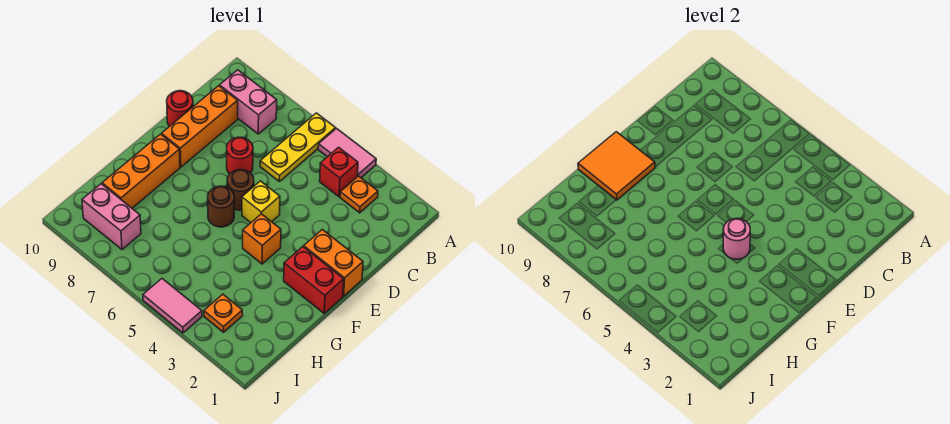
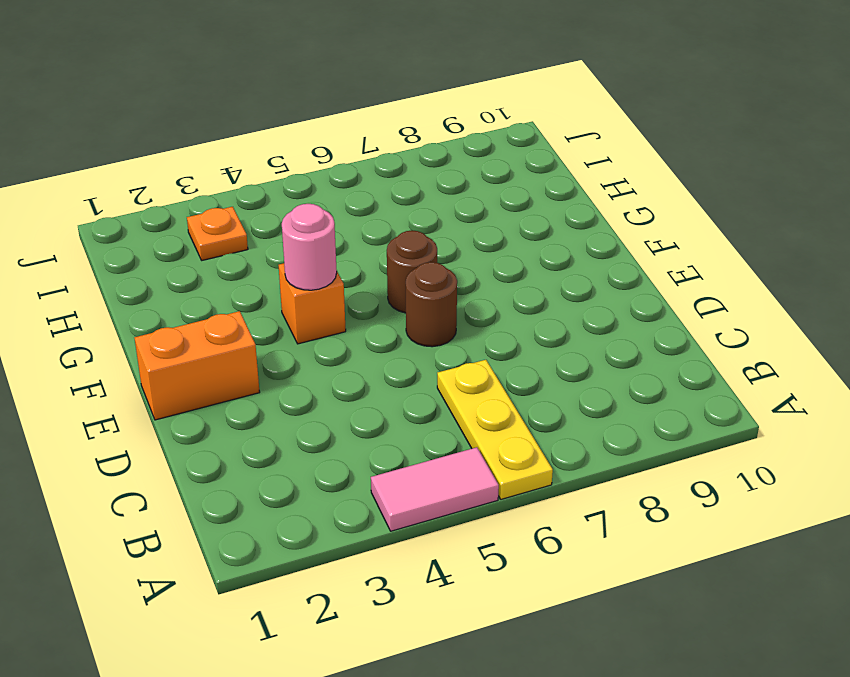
none -> orange 1x1 plate [340,176,378,213]
none -> red 1x1 brick [320,147,358,197]
none -> pink 1x2 brick [220,70,277,134]

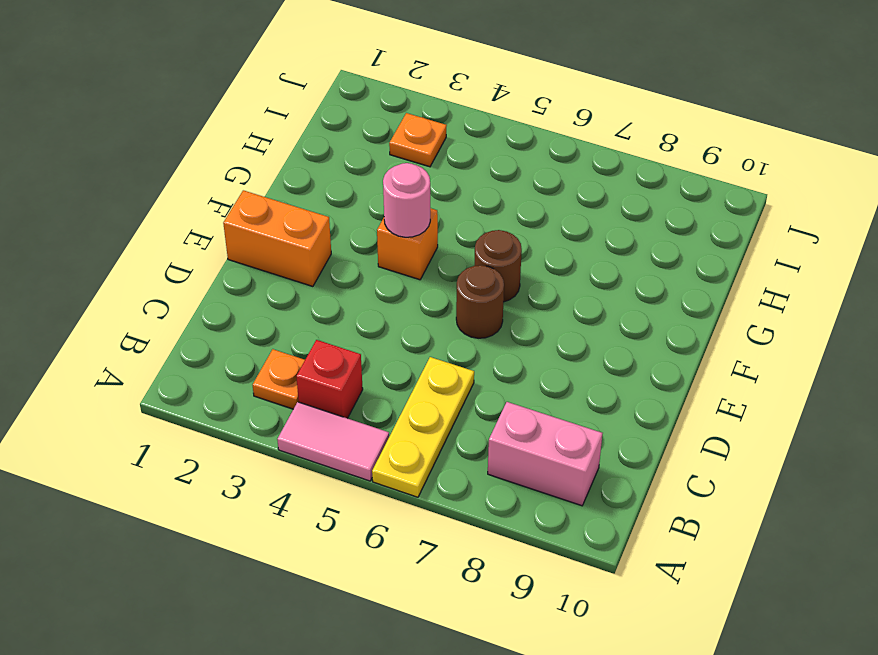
none -> orange 1x3 brick [161,86,238,167]
none -> red 1x1 round brick [227,137,253,174]
none -> red 1x1 round brick [167,91,193,126]

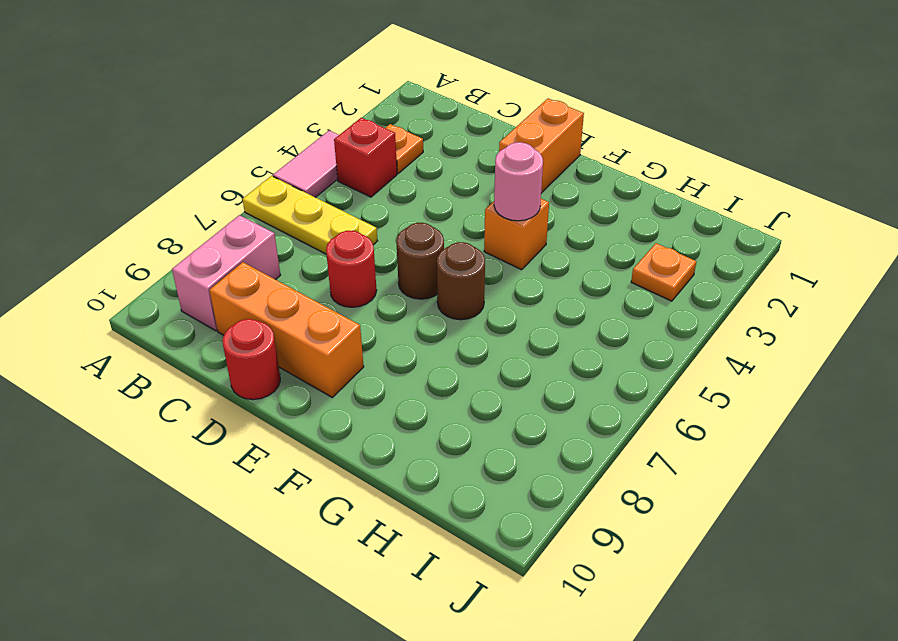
none -> yellow 1x1 brick [242,181,280,223]
none -> red 1x2 brick [284,247,344,313]
none -> orange 1x3 brick [102,134,180,208]

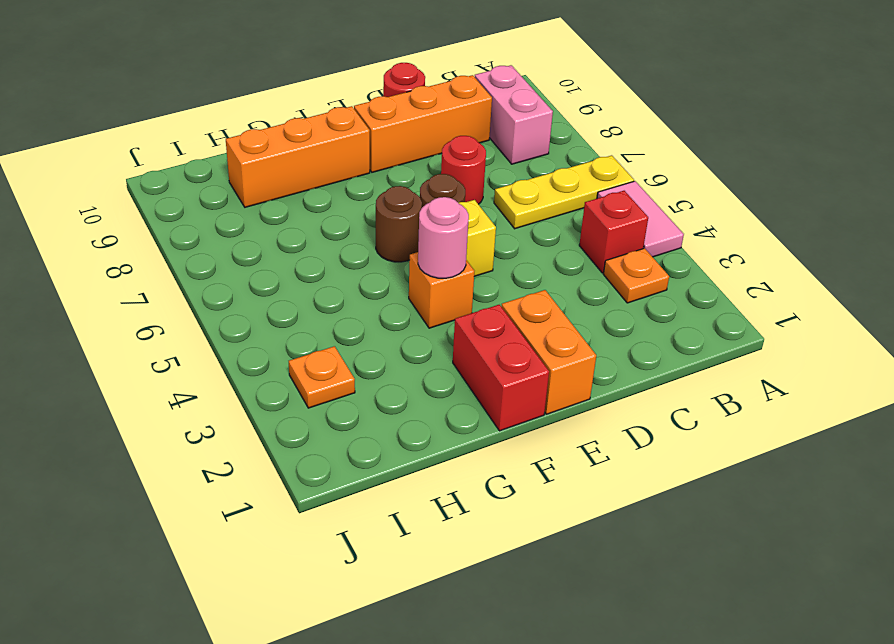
none -> pink 1x2 brick [82,184,141,250]
none -> pink 1x2 tile [143,279,202,333]
none -> orange 2x2 tile [578,132,655,200]

